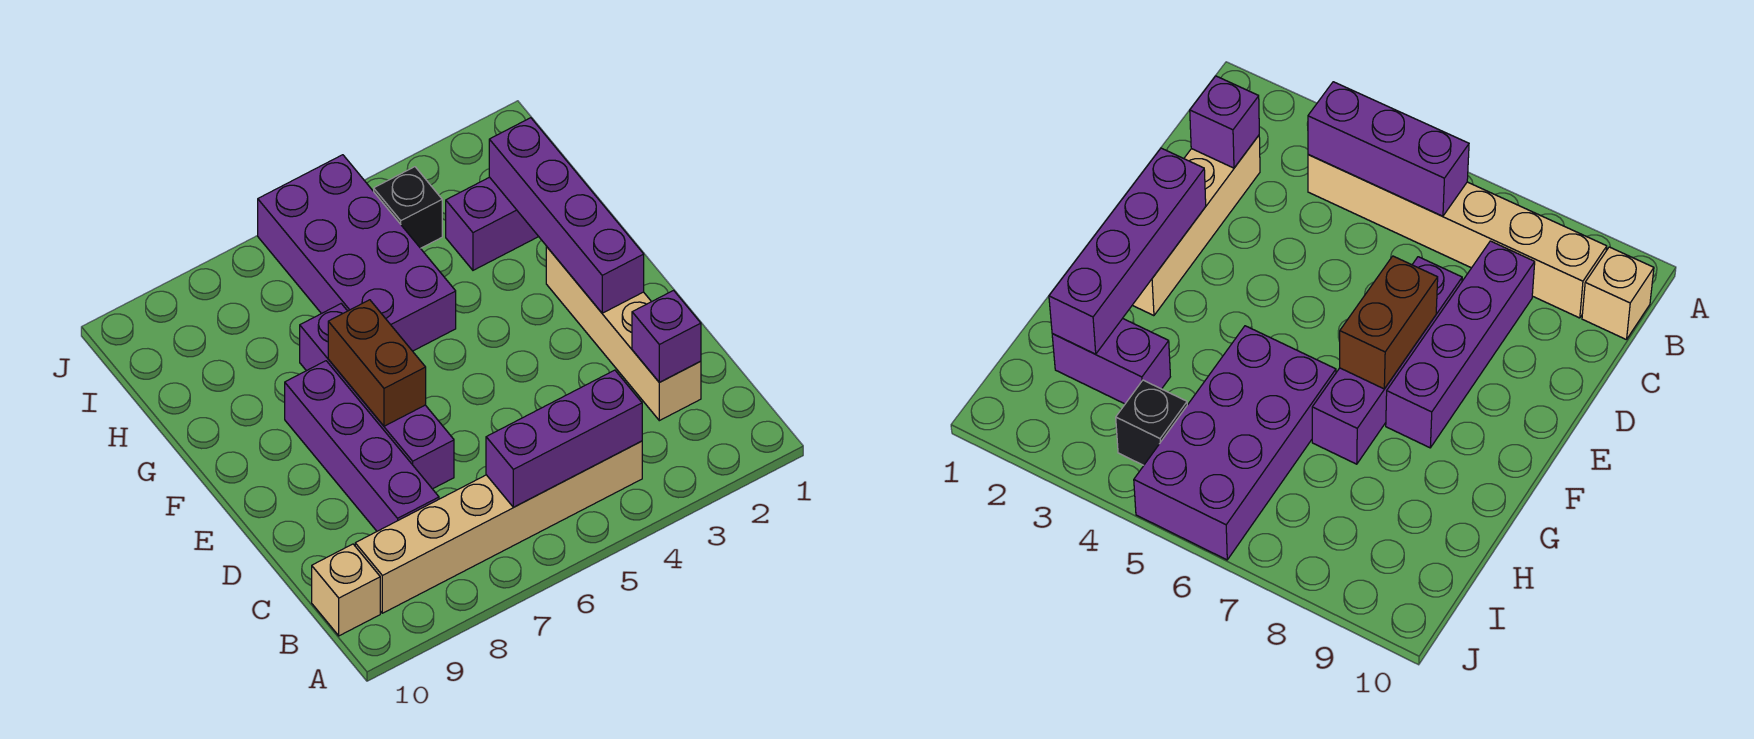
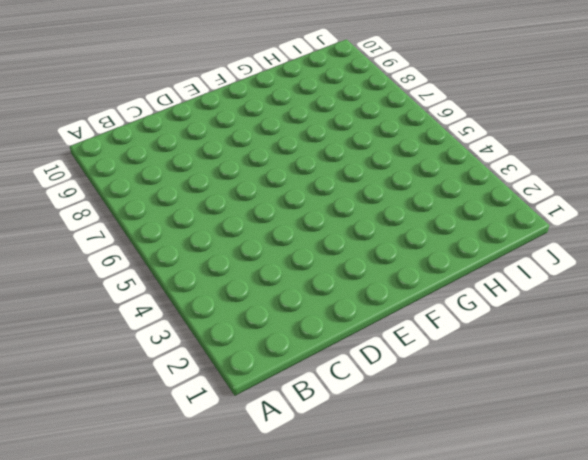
none -> tan 1x6 brick [355,441,642,613]
none -> tan 1x1 brick [312,544,380,636]
none -> tan 1x4 brick [546,247,701,421]

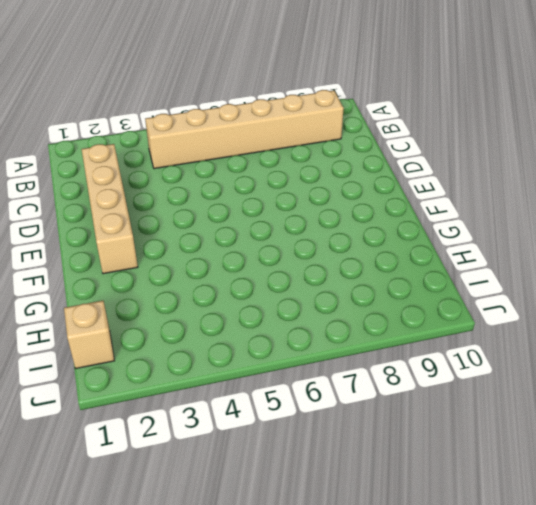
tan 1x1 brick [64,301,115,368] -> tan 1x1 brick moved to [312,544,380,636]
none -> purple 1x4 brick [285,361,439,531]
none -> purple 1x4 brick [300,304,454,489]
none -> purple 2x4 brick [258,155,456,351]

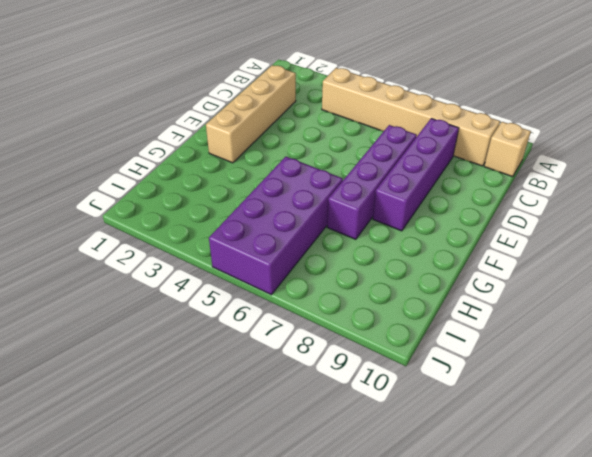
none -> purple 1x2 brick [446,177,539,270]
none -> black 1x1 brick [374,167,442,248]
none -> purple 1x3 brick [486,370,642,507]

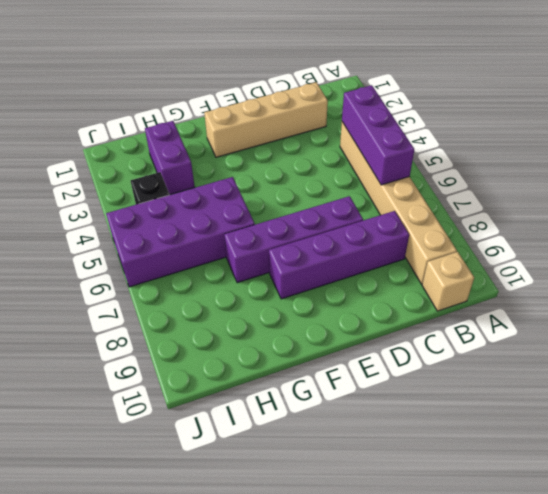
none -> purple 1x1 brick [632,290,701,382]
none -> purple 1x4 brick [489,118,644,313]
none -> brown 1x2 brick [328,300,426,426]

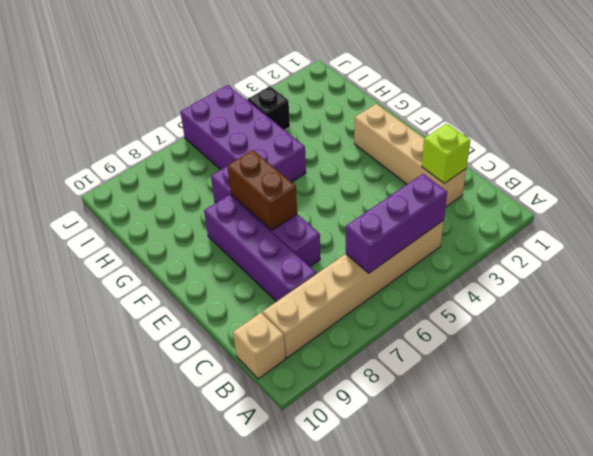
lime 1x1 brick [422,124,470,183] -> purple 1x1 brick [632,290,701,382]
none -> purple 1x2 brick [446,177,539,270]
none -> purple 1x4 brick [489,118,644,313]

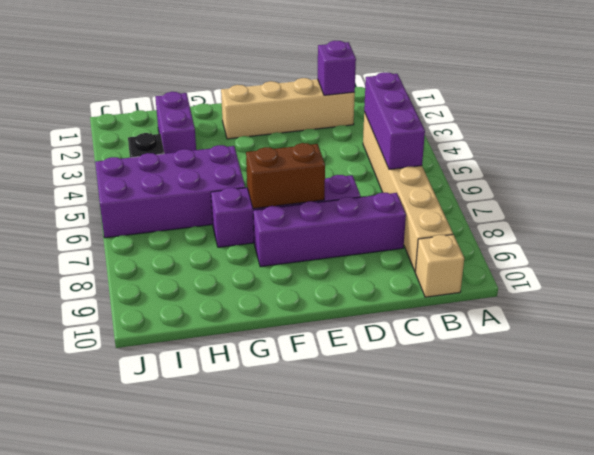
none -> purple 1x4 brick [489,118,644,313]

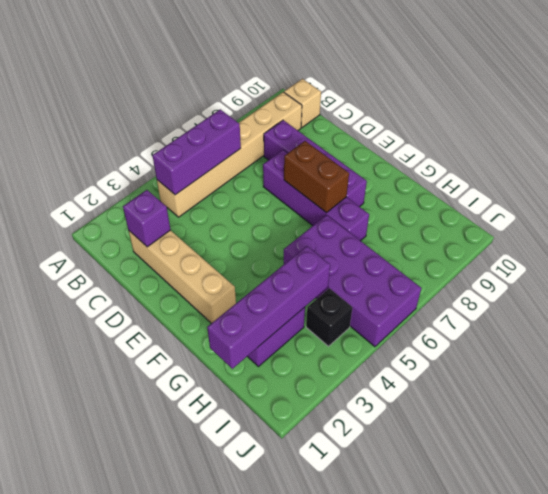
purple 1x4 brick [207,246,330,369] -> purple 1x4 brick turned to [489,118,644,313]

